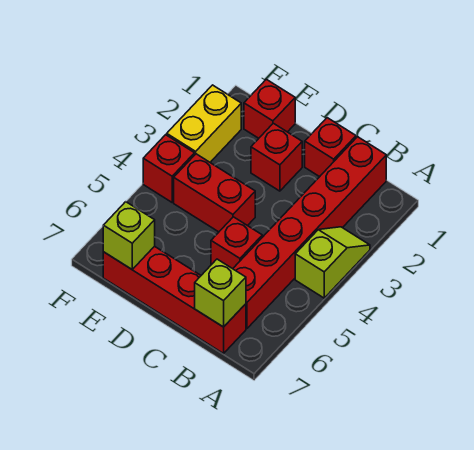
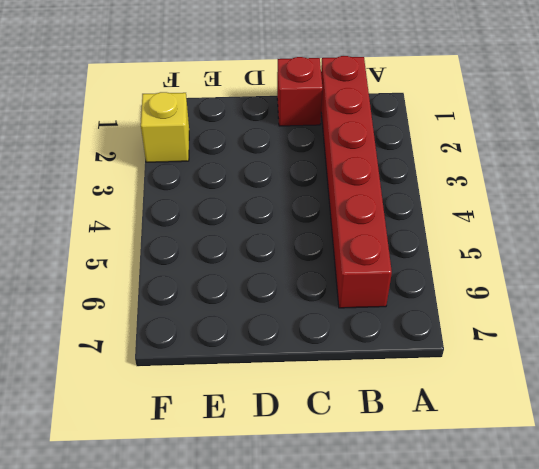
yellow 1x1 brick [141,92,189,162] -> yellow 1x2 brick [167,85,241,162]
none -> lime 1x2 slope [295,227,370,298]
none -> red 1x4 brick [103,246,246,353]
none -> red 1x1 brick [211,217,262,269]

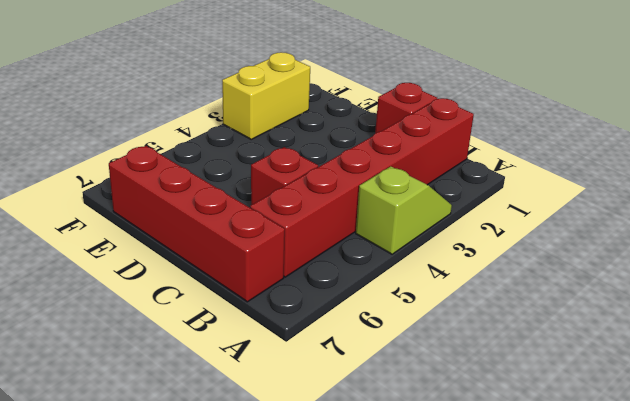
none -> red 1x1 brick [251,123,302,191]
none -> red 1x2 brick [174,154,255,232]
none -> red 1x1 brick [244,79,295,138]

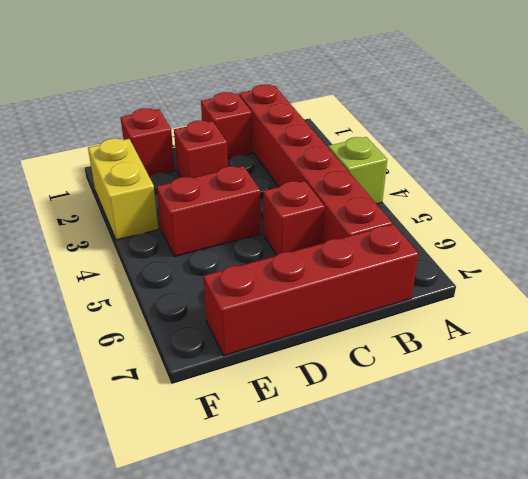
none -> red 1x1 brick [143,135,195,202]
none -> lime 1x1 brick [195,259,246,327]
none -> lime 1x1 brick [103,202,155,269]

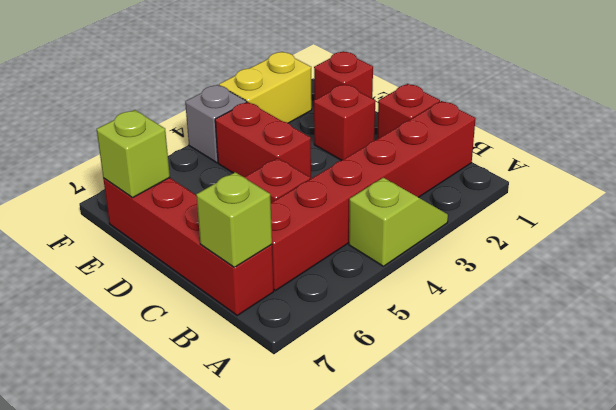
grey 1x1 brick [185,85,246,163] -> red 1x1 brick [143,135,195,202]

